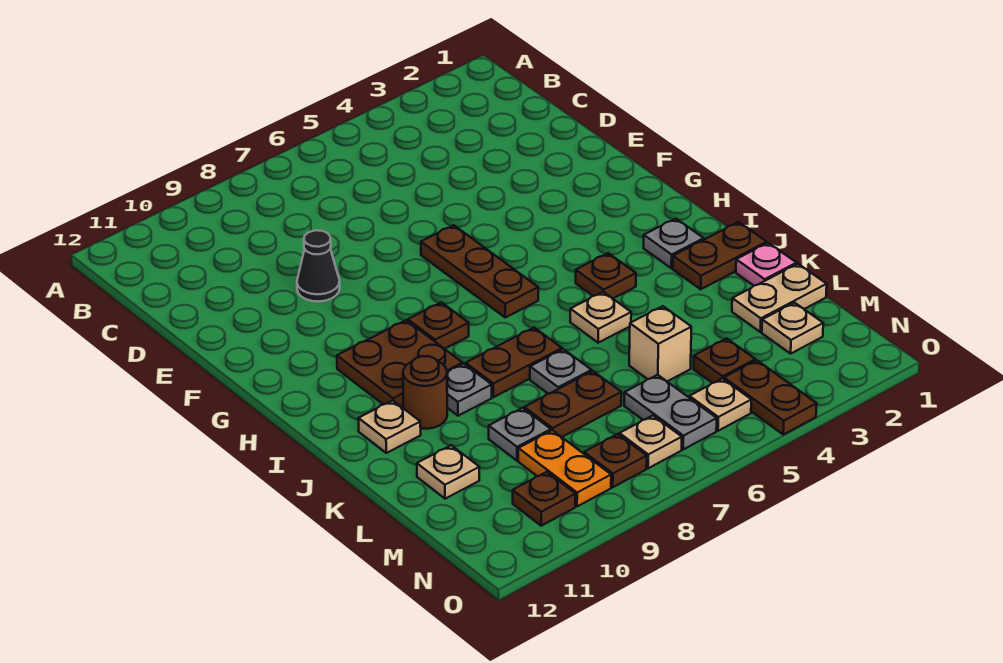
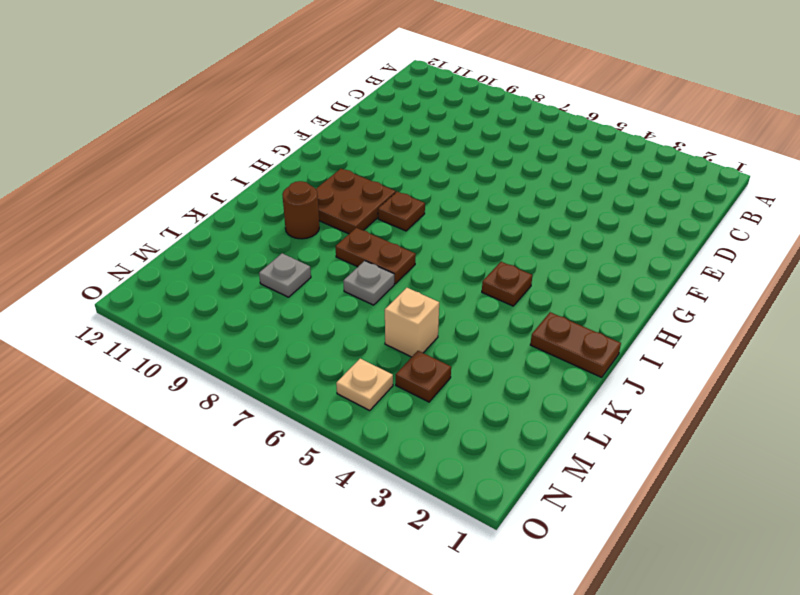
none -> black 1x1 cone [297,230,340,302]
none -> brown 1x3 plate [421,225,538,317]
none -> grey 1x1 plate [644,219,704,268]

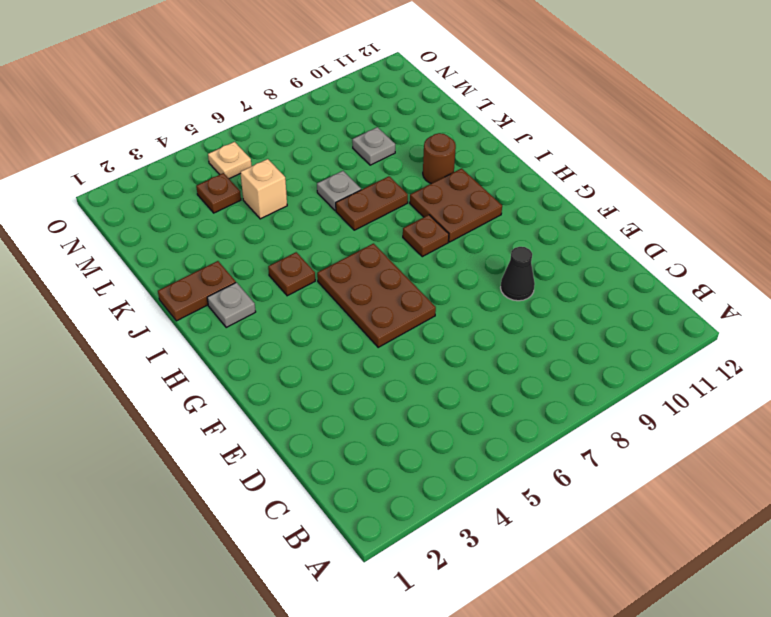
brown 2x3 plate [317,244,436,347] -> brown 1x3 plate [421,225,538,317]
none -> tan 1x1 plate [570,292,631,343]
none -> grey 1x1 plate [447,364,492,416]
none -> tan 1x1 plate [358,400,421,453]

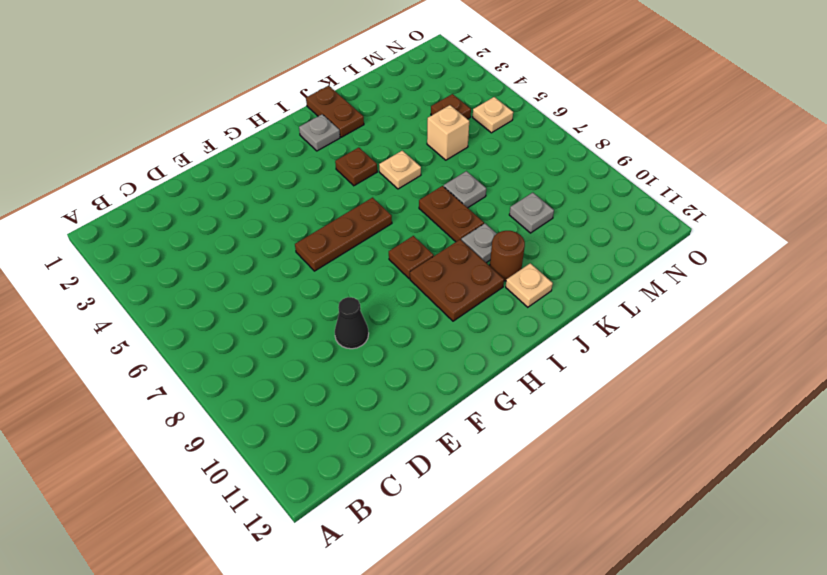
none -> pink 1x1 plate [736,243,797,286]
none -> tan 1x2 plate [732,264,827,332]
none -> brown 1x2 plate [524,371,621,437]

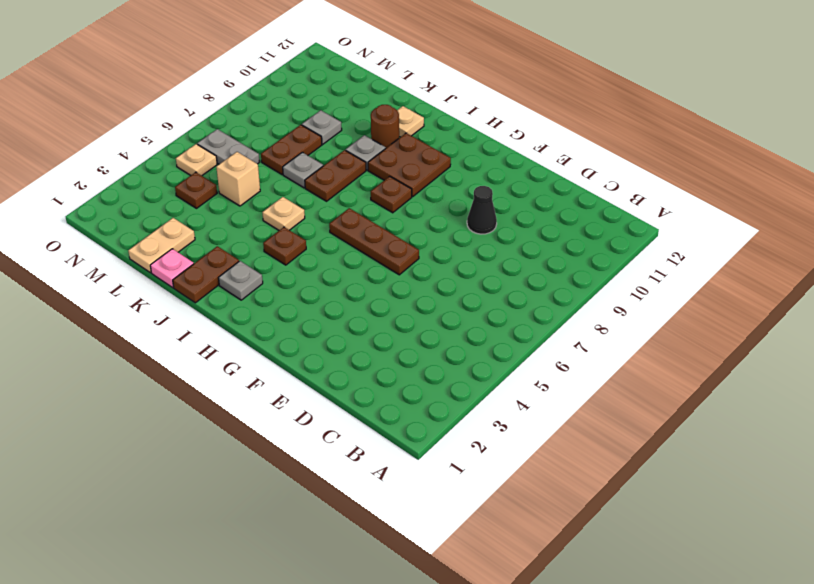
none -> tan 1x1 plate [417,445,479,499]
none -> tan 1x1 plate [762,303,823,354]
none -> orange 1x2 plate [518,430,611,506]

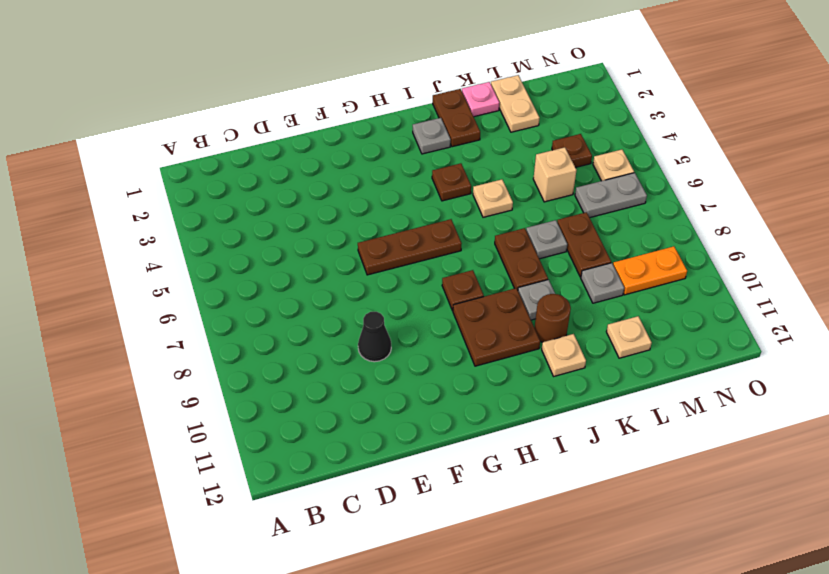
none -> tan 1x1 plate [762,303,823,354]
none -> brown 1x2 plate [724,360,817,435]
none -> tan 1x1 plate [619,416,682,468]

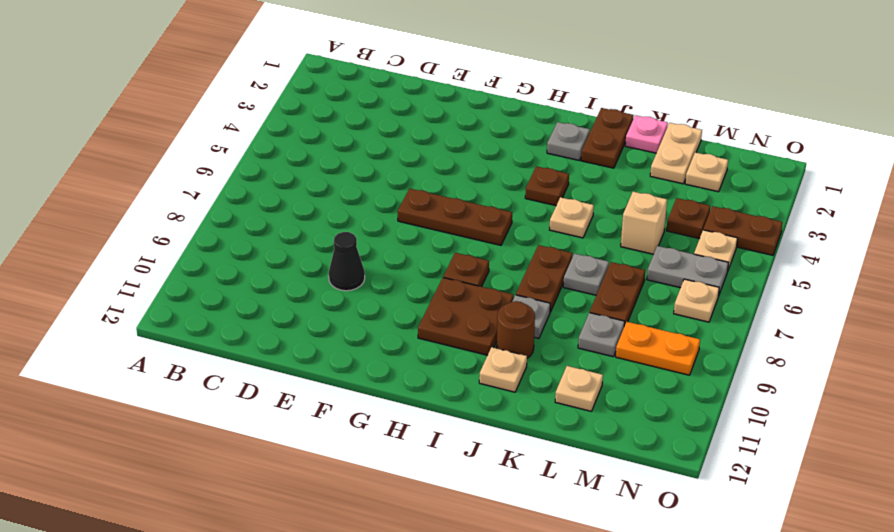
none -> brown 1x1 plate [584,434,647,487]
none -> brown 1x1 plate [513,472,576,526]

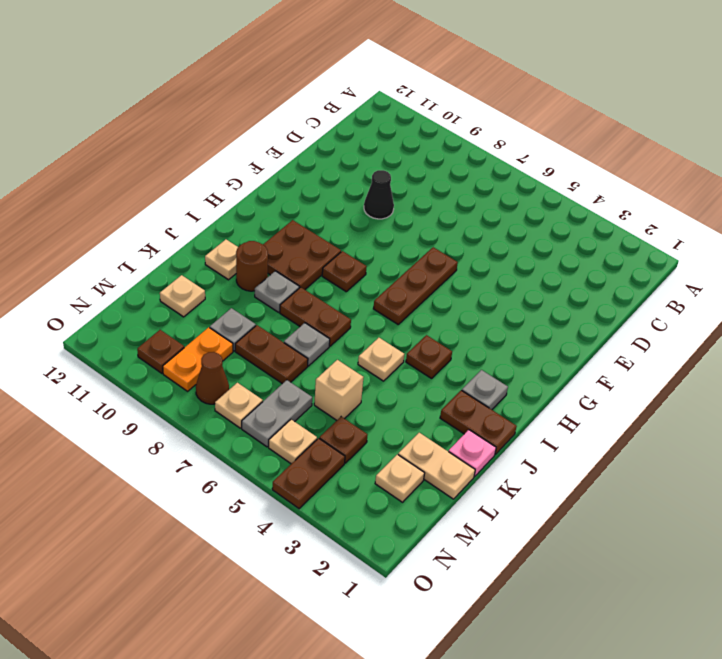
brown 1x1 cone [196,352,229,404] -> brown 1x1 plate [584,434,647,487]

